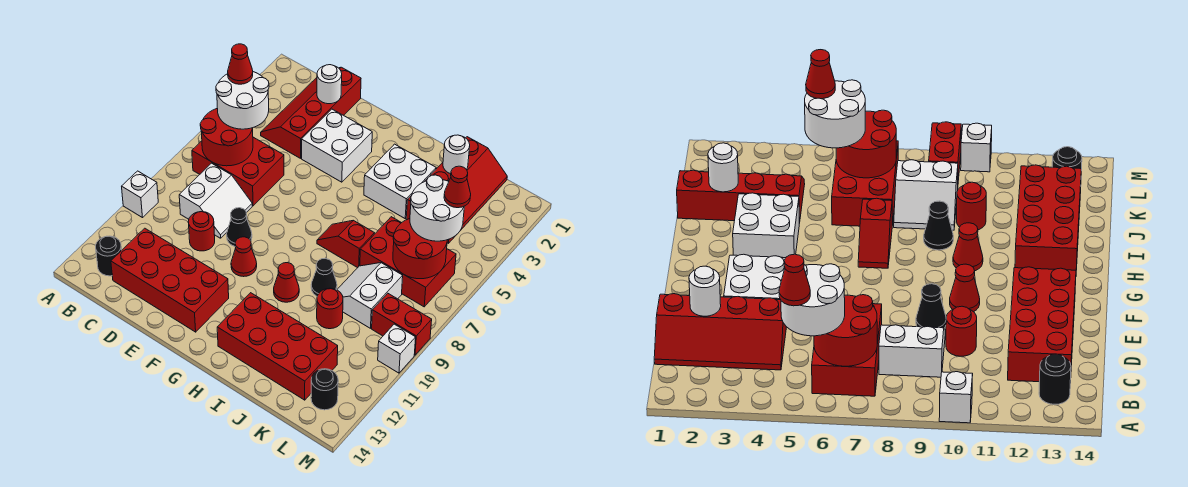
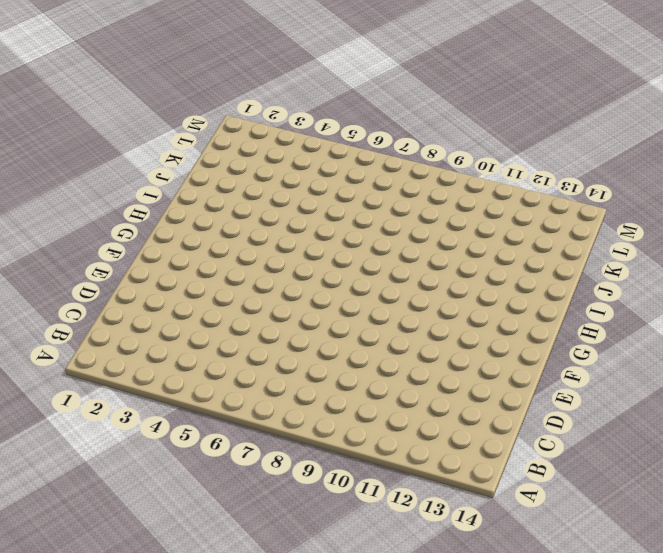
none -> white 1x1 brick [122,171,158,218]
none -> red 2x3 brick [192,137,284,206]
none -> black 1x1 round brick [96,236,122,276]
none -> red 2x4 slope [261,67,361,158]

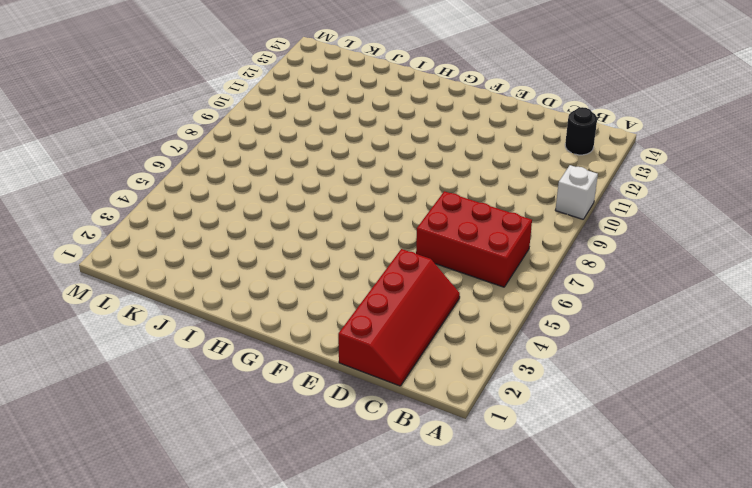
none -> white 2x2 slope [179,163,252,238]
none -> red 2x4 brick [111,228,229,332]
none -> red 1x1 round brick [188,212,215,251]
none -> white 2x2 brick [302,109,372,182]

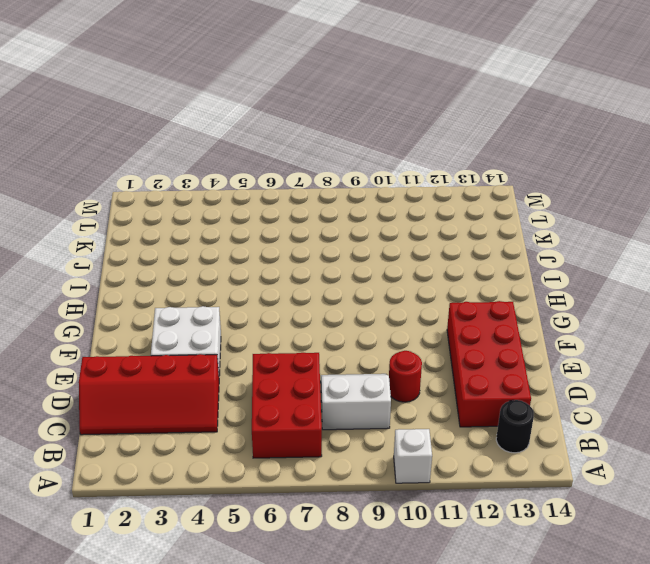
none -> black 1x1 cone [227,208,252,246]
none -> red 1x1 cone [231,237,257,277]
none -> white 2x2 brick [364,144,436,218]
none -> red 1x2 slope [317,220,374,268]

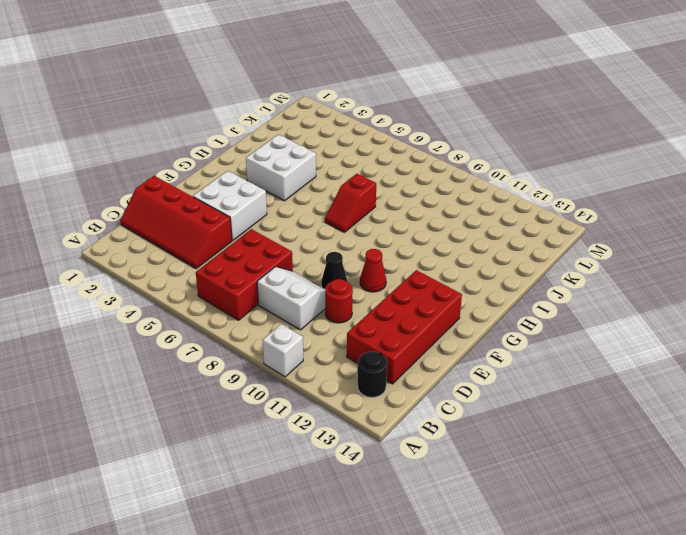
none -> red 1x1 cone [274,263,299,302]
none -> red 2x4 brick [217,293,338,400]
none -> black 1x1 cone [311,258,337,296]
none -> red 2x4 slope [406,137,507,243]

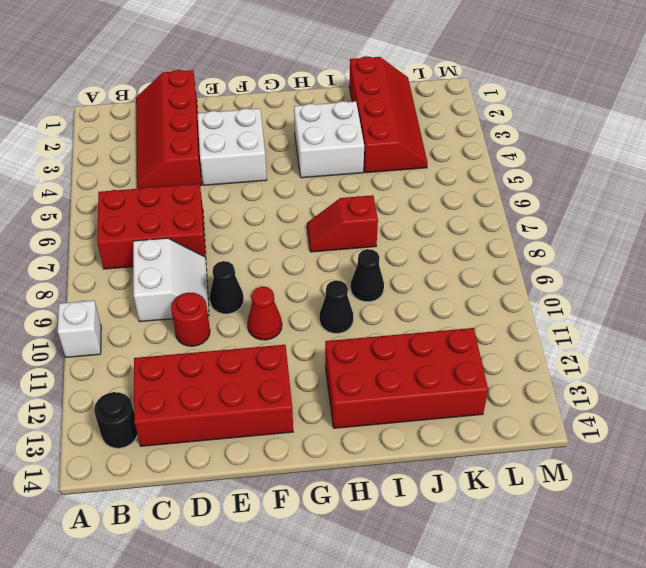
black 1x1 cone [319,280,353,334] -> red 1x1 cone [274,263,299,302]
none -> red 2x3 brick [360,217,456,307]
none -> white 2x2 slope [337,263,403,328]
none -> red 1x1 round brick [317,288,343,329]
none -> red 1x2 brick [372,293,432,355]

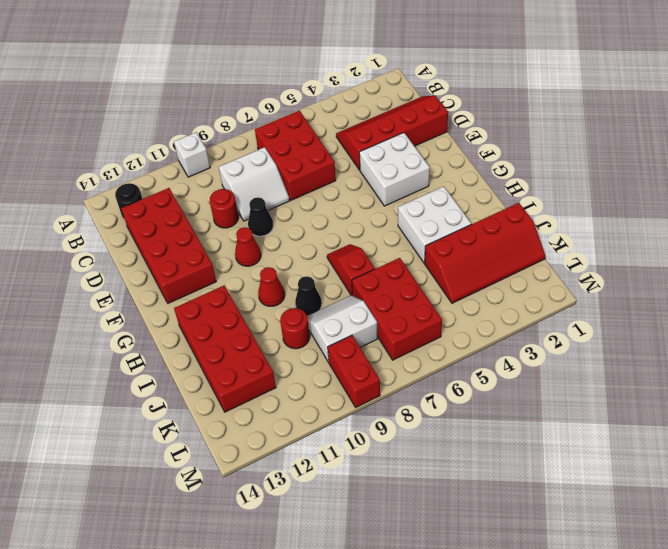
none -> black 1x1 round brick [311,369,338,410]
none -> white 1x1 brick [378,324,416,373]
none -> red 2x2 round brick [200,108,253,166]
none -> white 1x1 round brick [317,65,342,104]

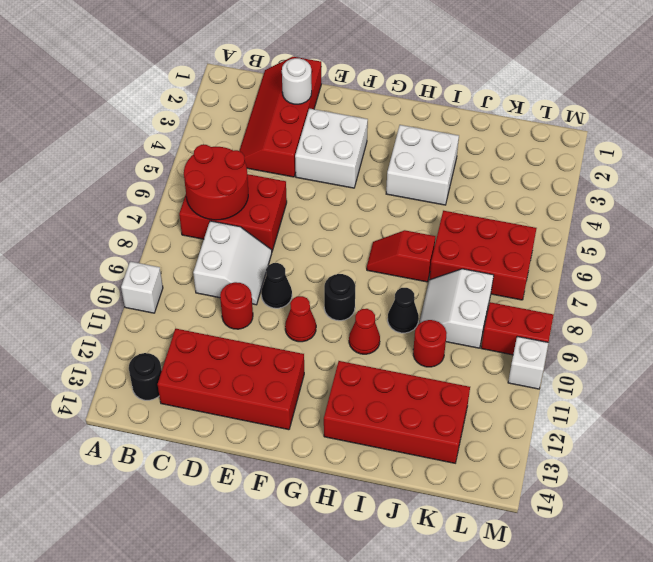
black 1x1 round brick [324,274,355,321] -> black 1x1 round brick moved to [311,369,338,410]
none -> red 2x4 slope [406,137,507,243]
none -> white 1x1 round brick [443,135,470,174]
none -> red 2x2 round brick [393,219,447,279]
none -> white 2x2 round brick [216,72,269,129]

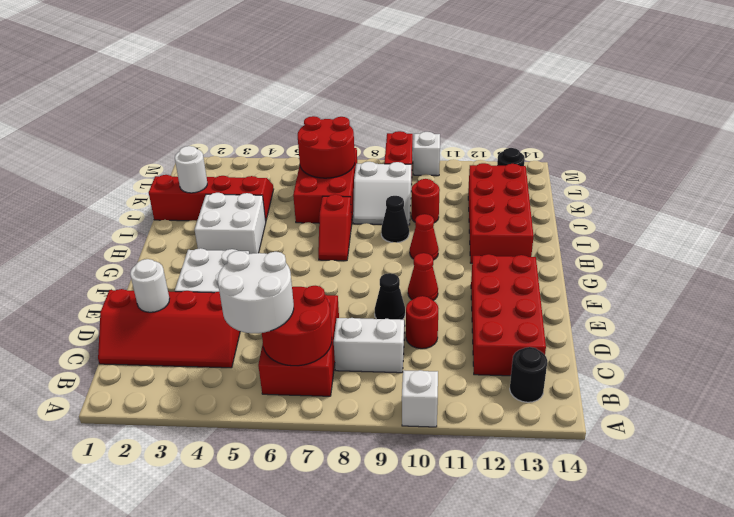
none -> white 2x2 round brick [410,175,464,241]
none -> red 1x1 cone [228,44,253,84]
none -> red 1x1 cone [444,166,471,208]

